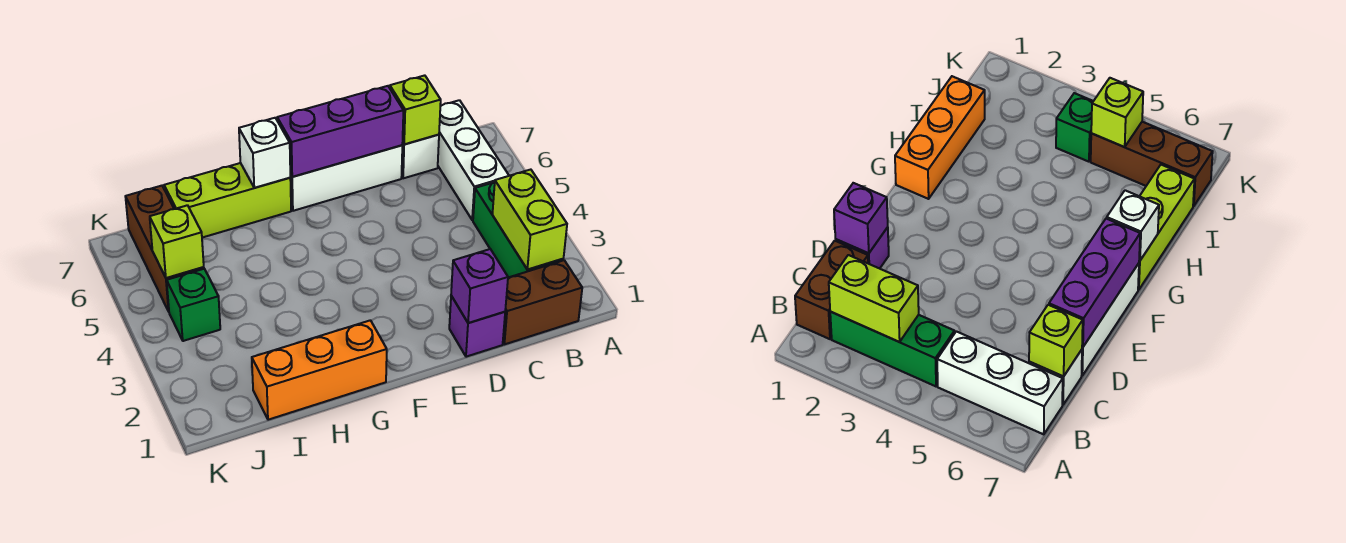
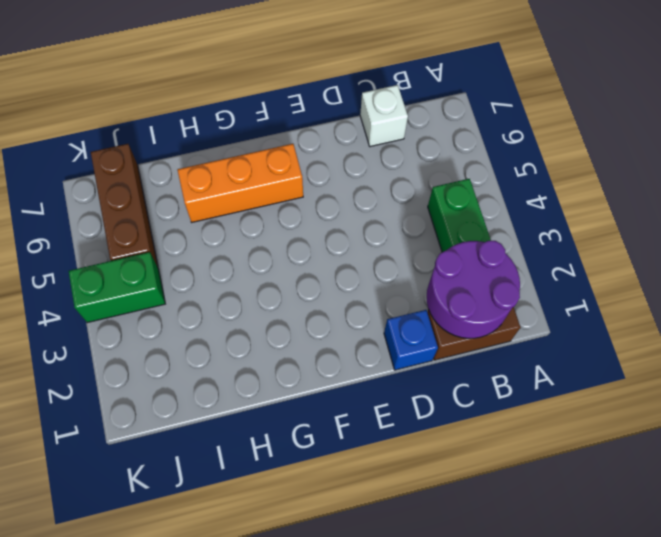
purple 2x2 round brick [427,241,520,338] -> lime 1x2 brick [492,170,567,270]
blue 1x1 brick [384,310,438,370] -> purple 1x1 brick [449,296,505,357]
orange 1x3 brick [178,144,303,222] -> orange 1x3 brick moved to [252,320,387,420]
green 1x2 brick [69,252,165,323] -> green 1x1 brick [167,269,220,341]
none -> white 1x3 brick [438,100,509,220]
none -> white 1x3 brick [290,145,402,211]
none -> lime 1x3 brick [164,163,291,238]

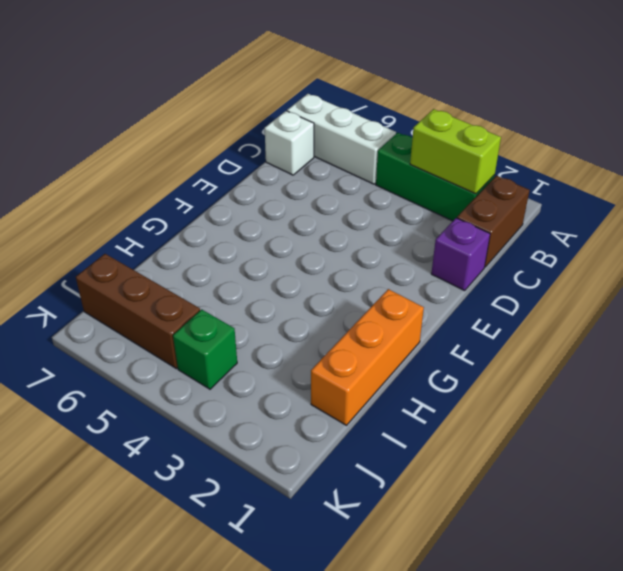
none -> white 1x3 brick [290,145,402,211]
none -> lime 1x3 brick [164,163,291,238]
none -> lime 1x1 brick [390,75,441,144]

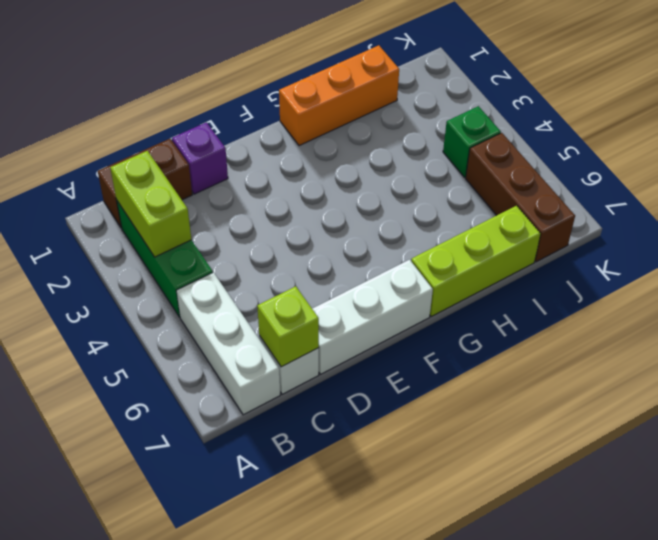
none -> purple 1x1 brick [451,249,508,323]
none -> purple 1x3 brick [277,86,403,177]
none -> white 1x1 brick [239,118,290,188]

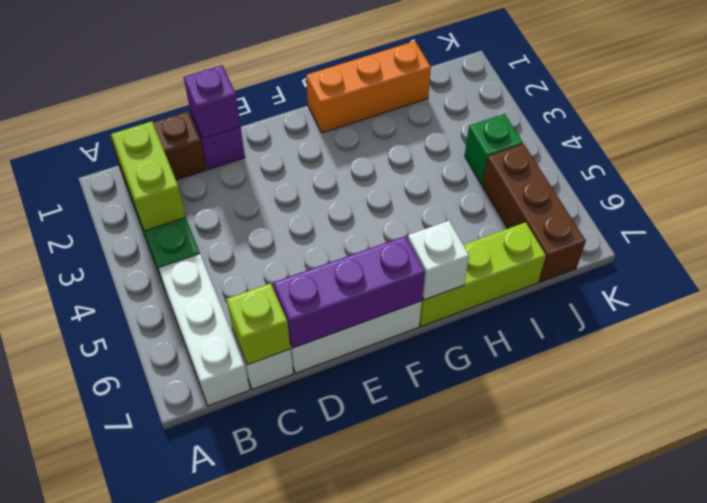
none -> lime 1x1 brick [150,205,204,278]

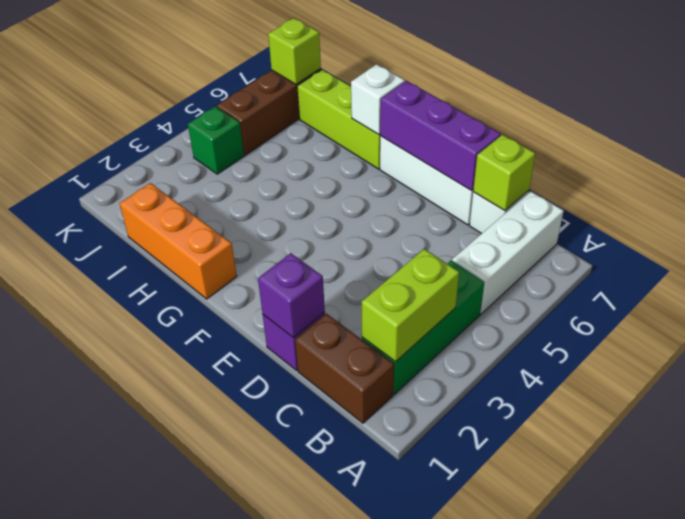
lime 1x1 brick [268,18,321,84] -> lime 1x1 brick moved to [150,205,204,278]

